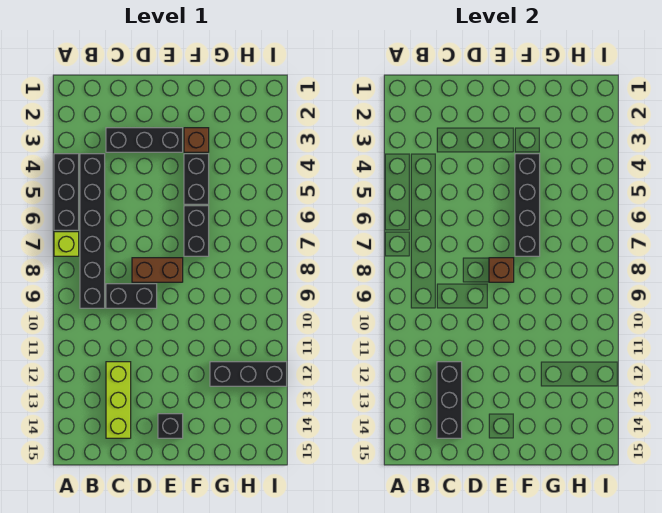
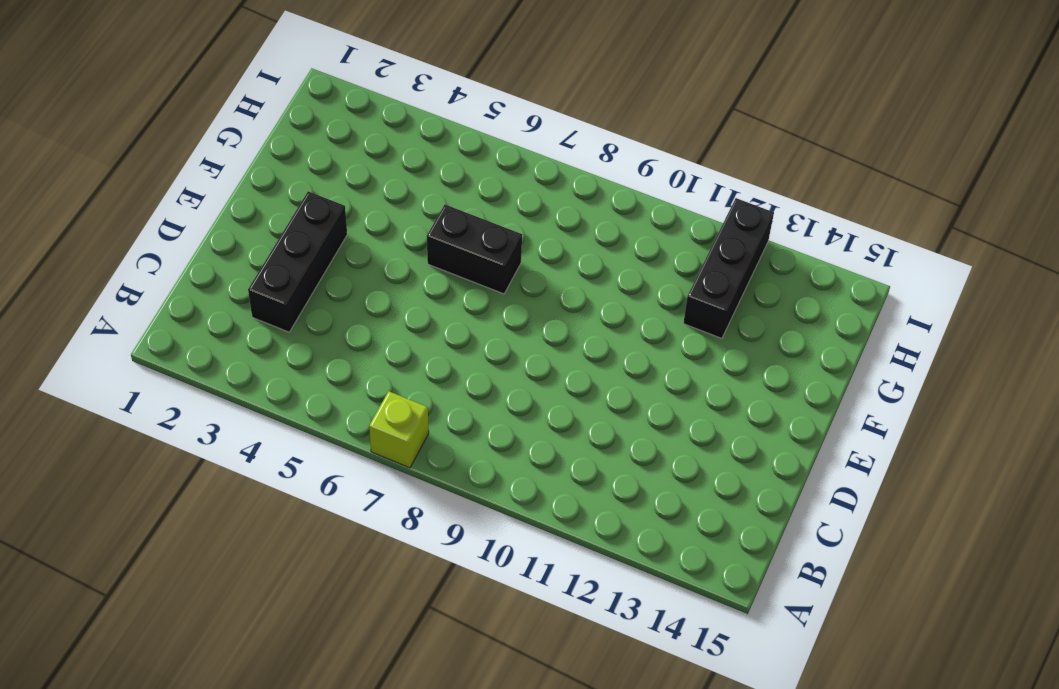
none -> black 1x3 brick [54,154,79,230]
none -> black 1x6 brick [80,154,105,308]
none -> black 1x2 brick [106,284,157,308]

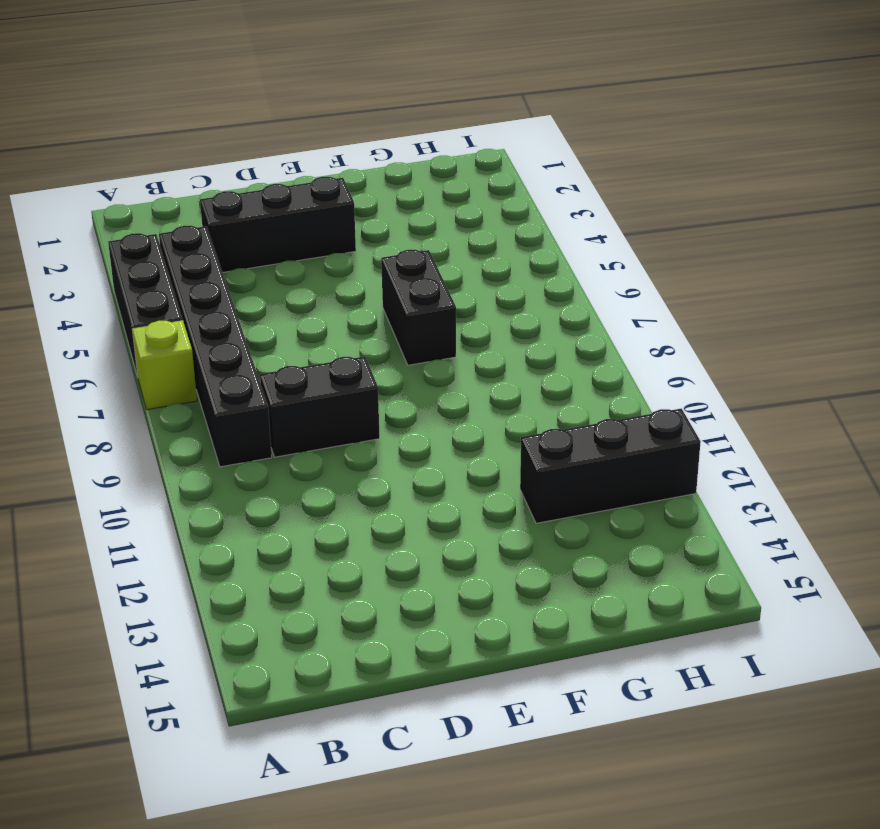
none -> lime 1x3 brick [106,362,131,438]
none -> brown 1x2 brick [132,258,183,282]
none -> black 1x1 brick [158,414,183,438]

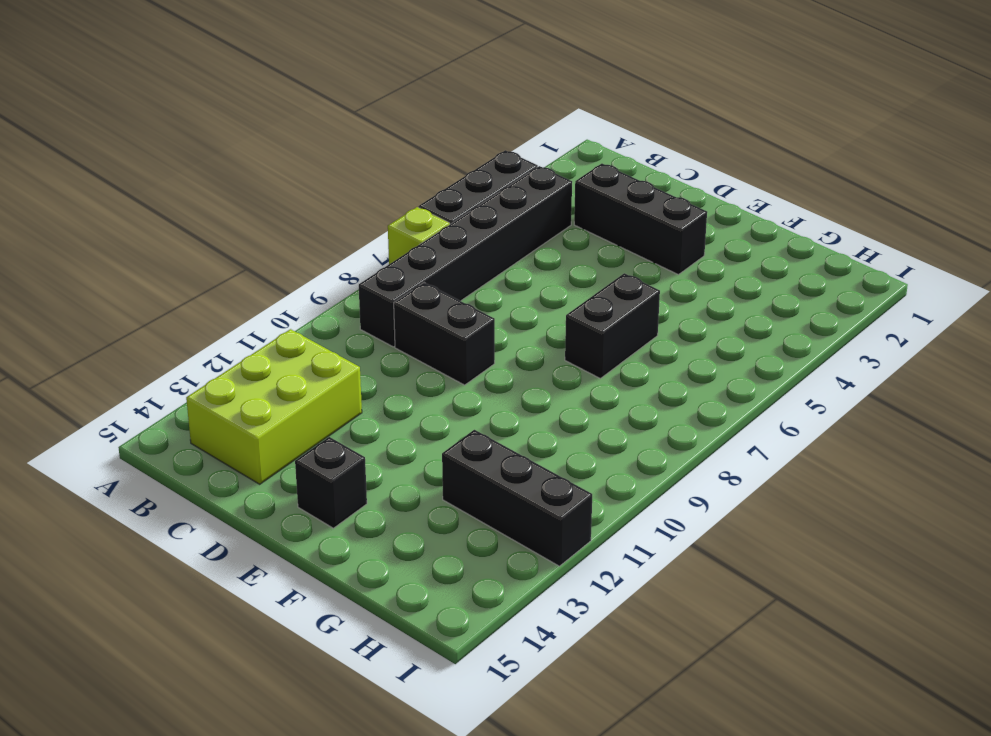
lime 2x3 brick [186,329,362,484] -> lime 1x3 brick [106,362,131,438]
none -> brown 1x2 brick [132,258,183,282]
none -> brown 1x1 brick [184,128,209,152]
none -> black 1x2 brick [184,154,209,204]

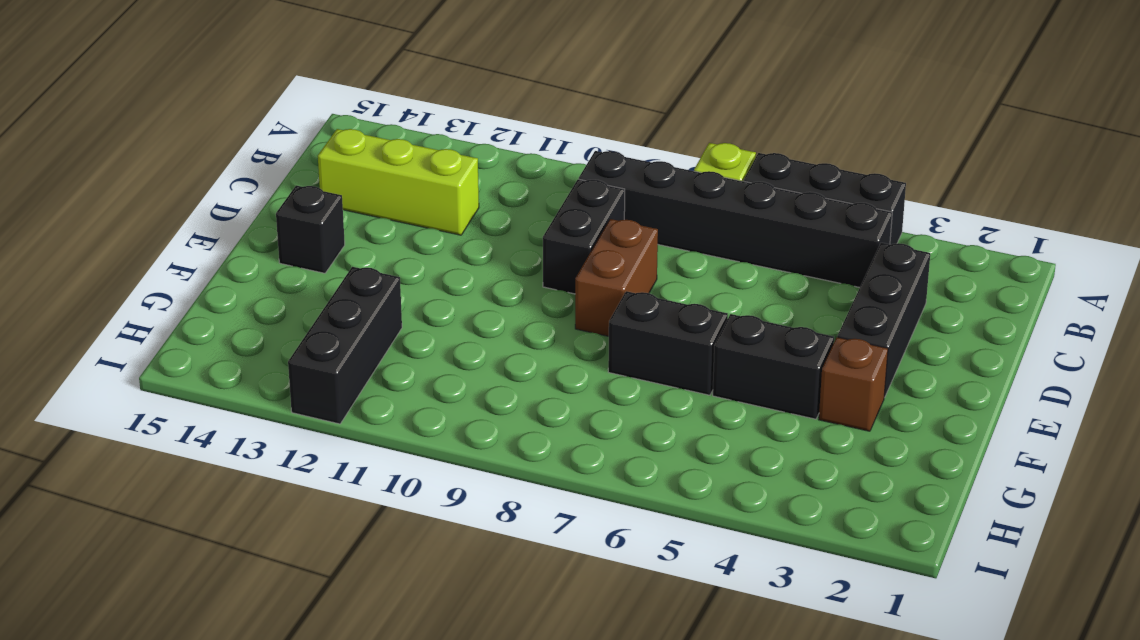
none -> black 1x3 brick [437,362,462,438]
none -> brown 1x1 brick [489,258,514,282]
none -> black 1x4 brick [515,154,540,256]

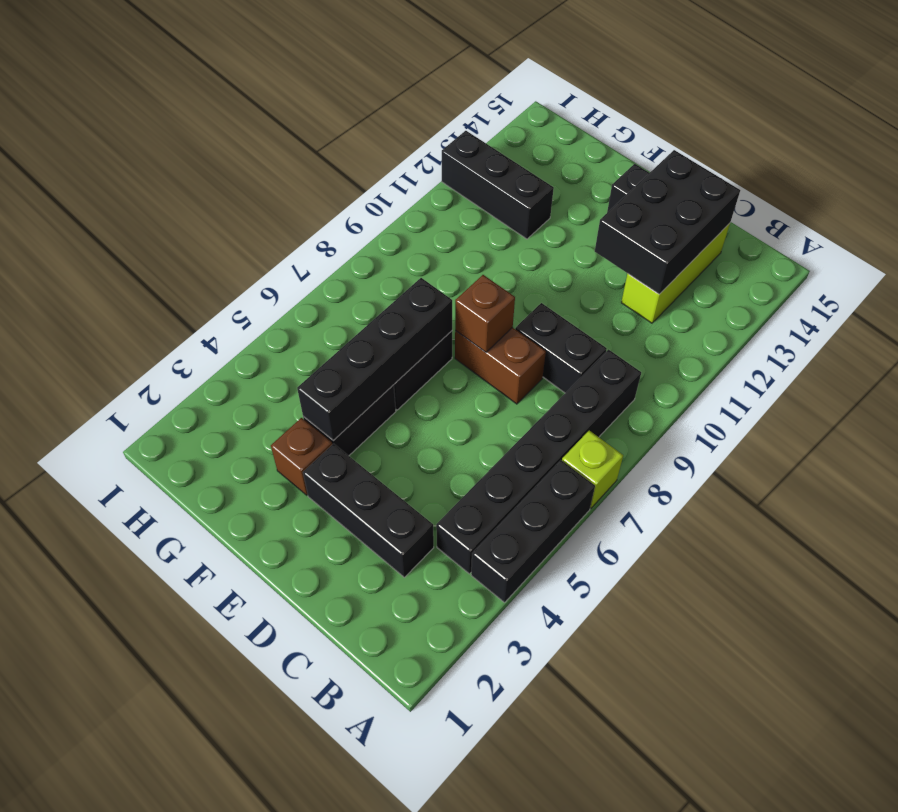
black 2x3 brick [595,150,740,294] -> black 1x3 brick [437,362,462,438]

